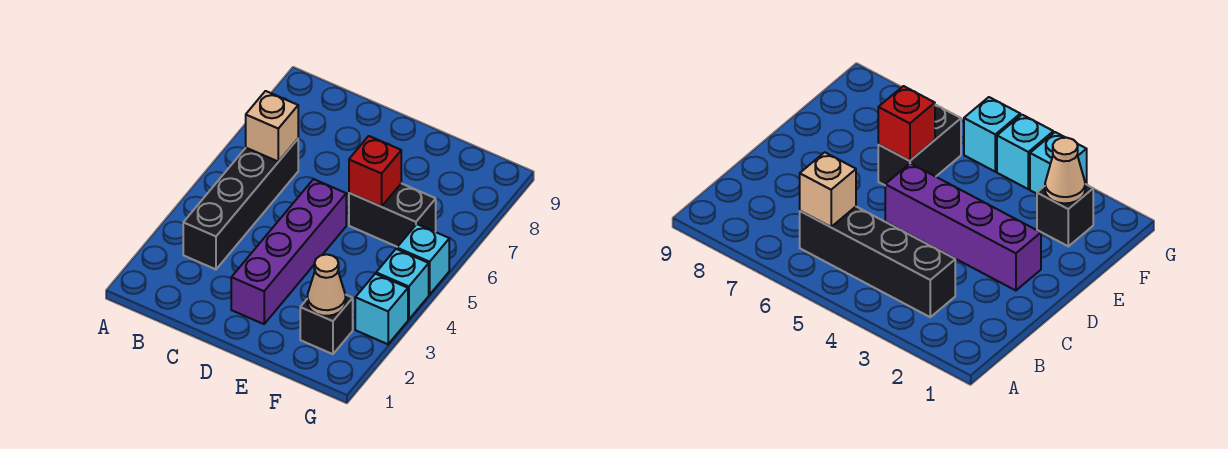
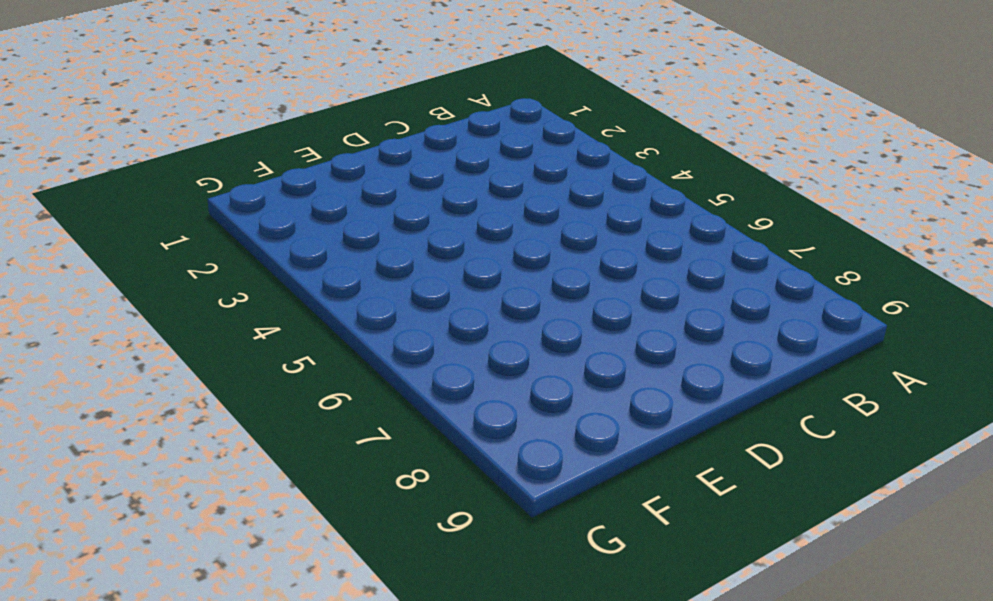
none -> black 1x4 brick [183,139,298,269]
none -> purple 1x4 brick [231,179,346,324]

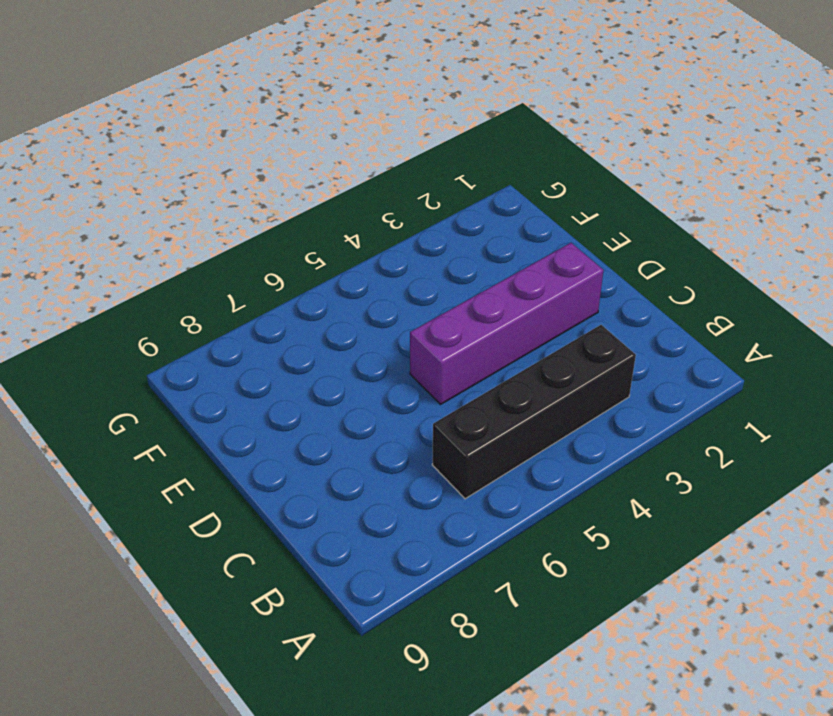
none -> black 1x2 brick [349,183,436,247]
none -> black 1x1 brick [300,295,353,354]

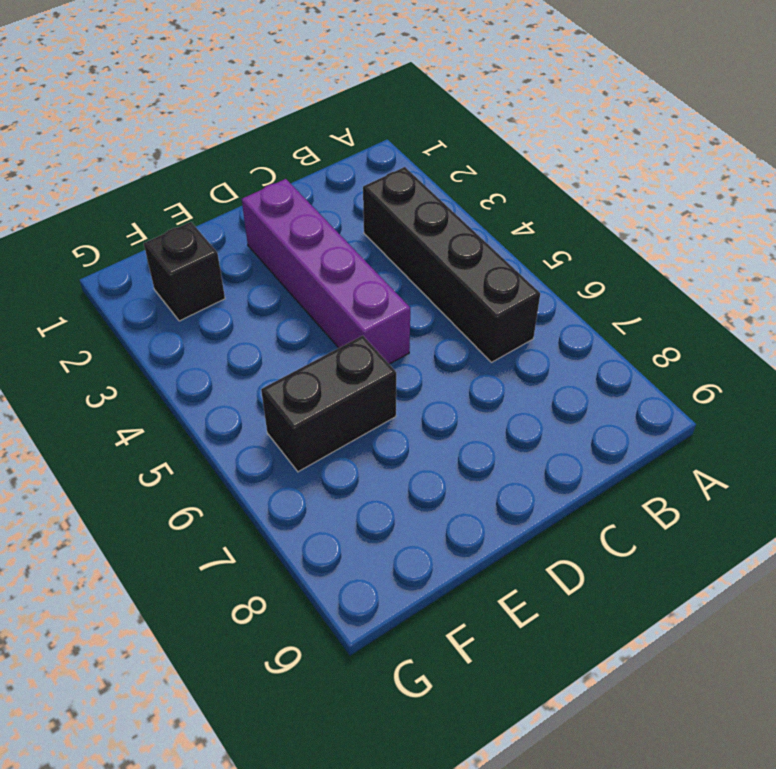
none -> cyan 1x1 brick [355,274,408,344]
none -> cyan 1x1 brick [376,249,429,320]

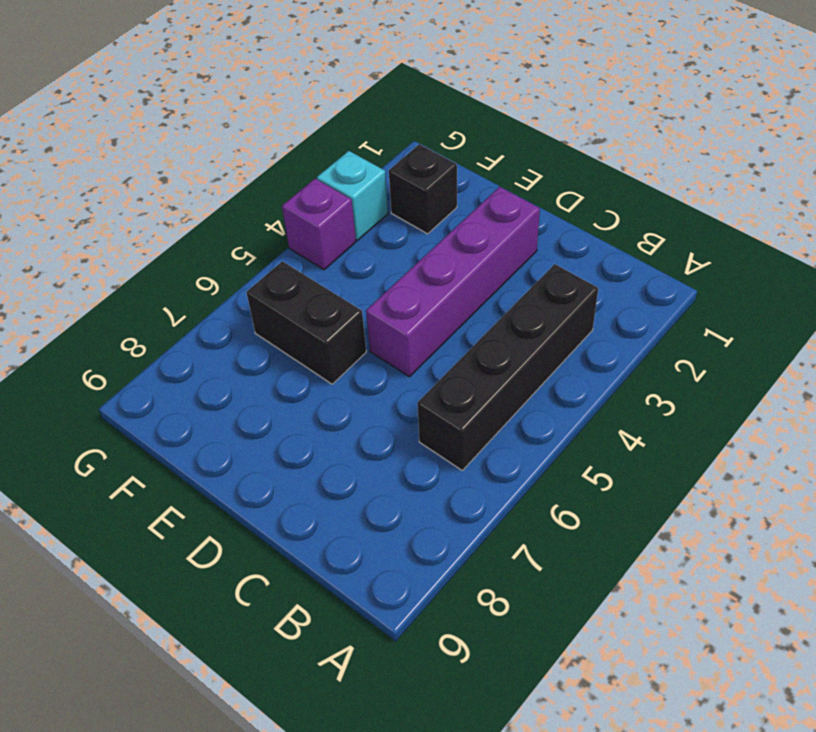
purple 1x1 brick [282,179,356,270] -> cyan 1x1 brick [376,249,429,320]
none -> cyan 1x1 brick [397,224,449,295]
none -> tan 1x1 brick [246,91,298,162]

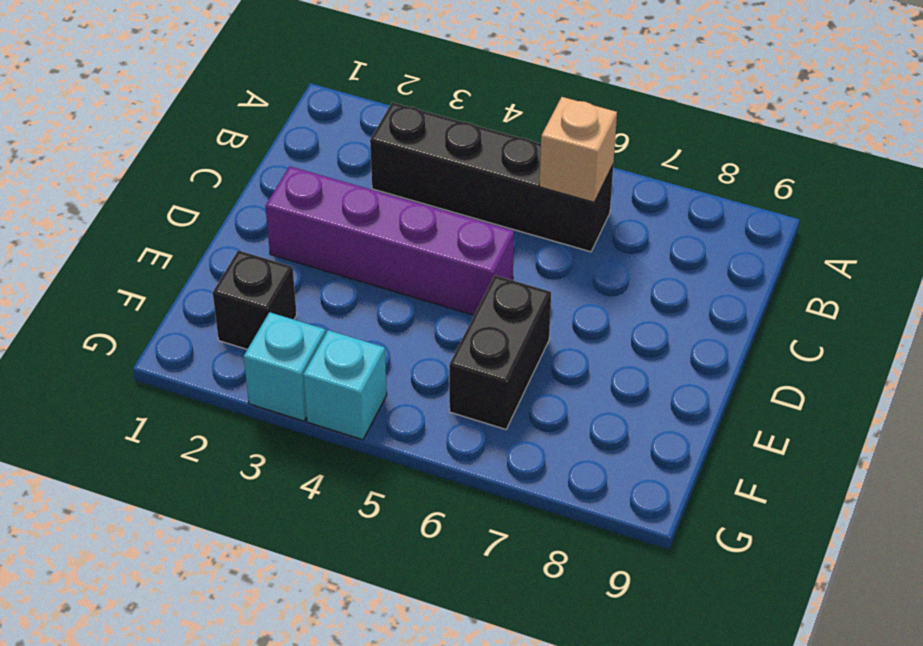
none -> cyan 1x1 brick [397,224,449,295]
none -> red 1x1 brick [349,136,401,206]

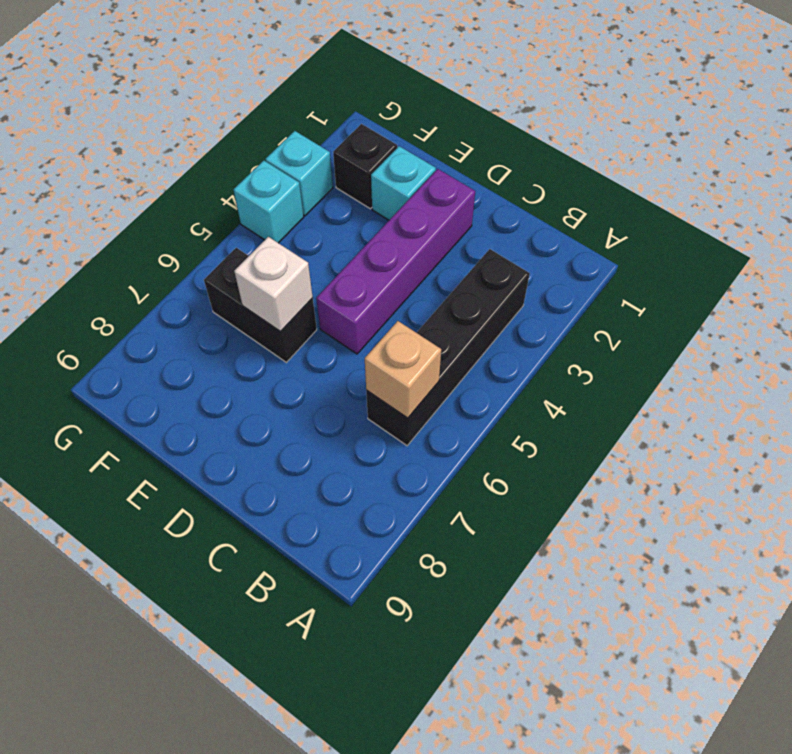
cyan 1x1 brick [371,146,436,220] -> cyan 1x1 brick moved to [397,224,449,295]
white 1x1 brick [234,237,313,331] -> red 1x1 brick [349,136,401,206]
none -> tan 1x1 cone [307,254,346,316]

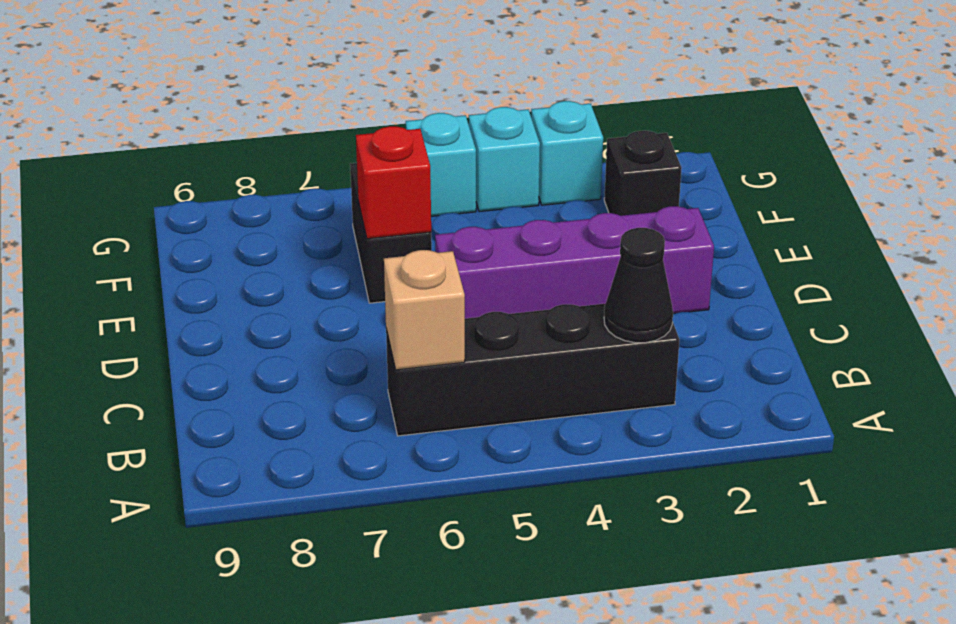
black 1x1 cone [604,228,673,343] -> none
none -> tan 1x1 cone [307,254,346,316]

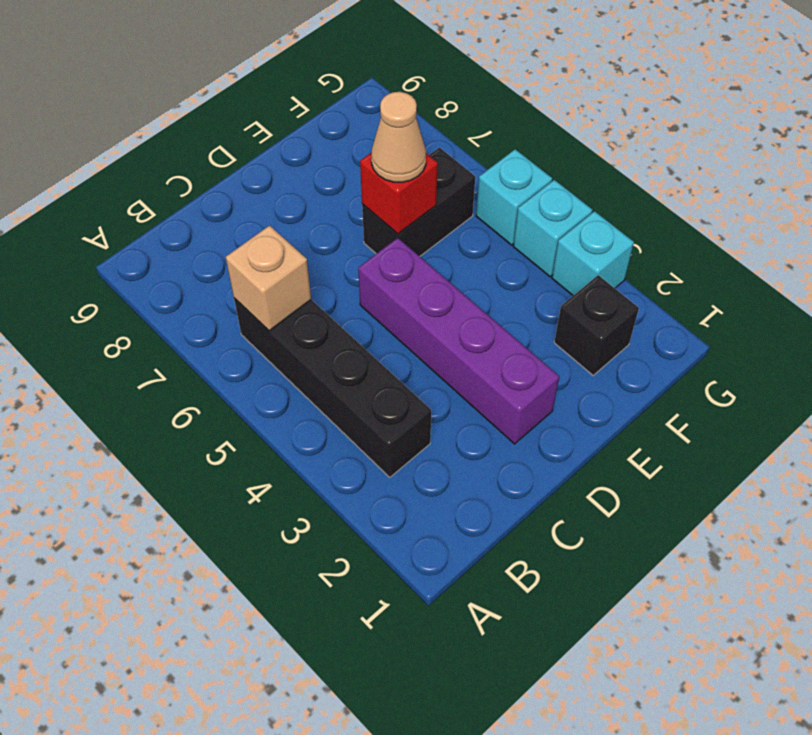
tan 1x1 cone [371,92,426,182] -> tan 1x1 cone moved to [307,254,346,316]

